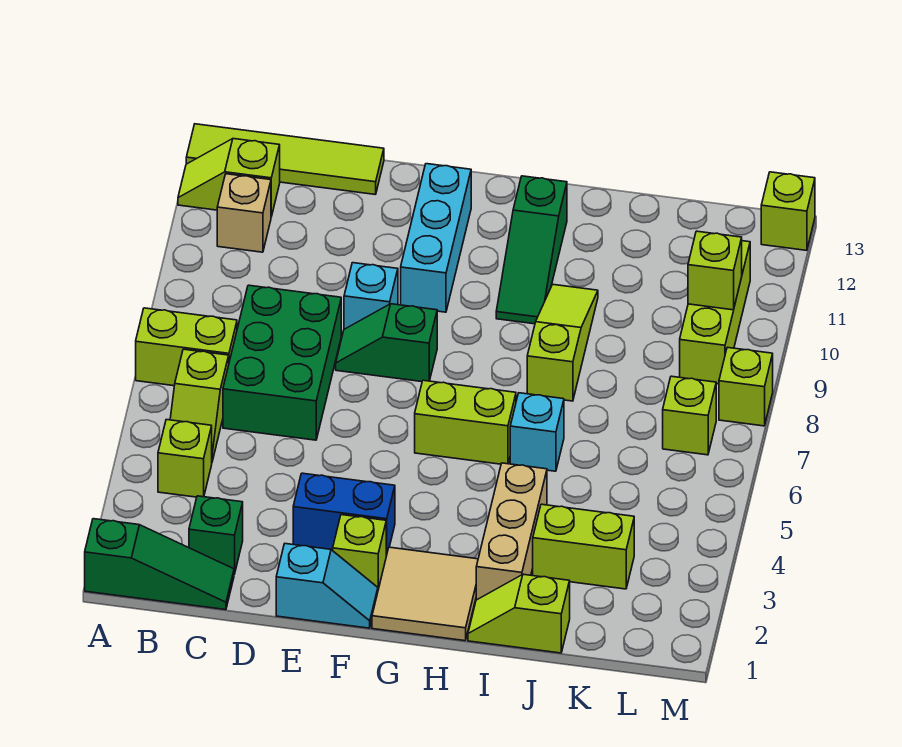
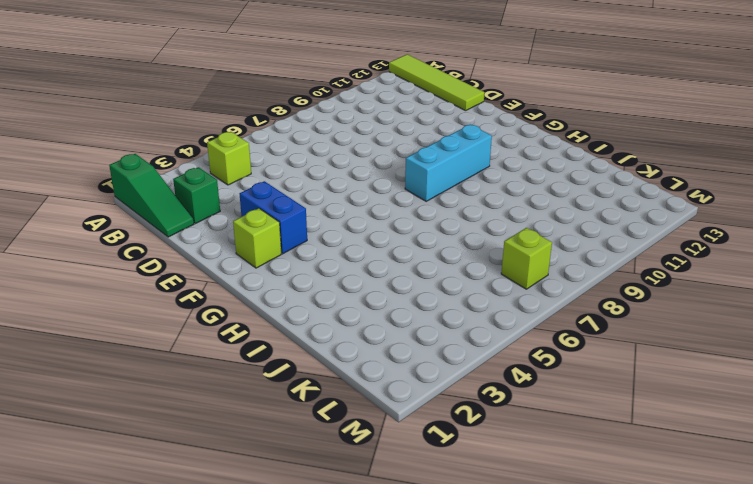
cyan 1x3 brick [405,125,492,201] -> cyan 1x3 brick moved to [401,164,471,312]
none -> lime 1x2 brick [136,308,237,386]
none -> lime 1x2 slope [178,139,280,217]
none -> lime 1x2 slope [170,349,229,461]

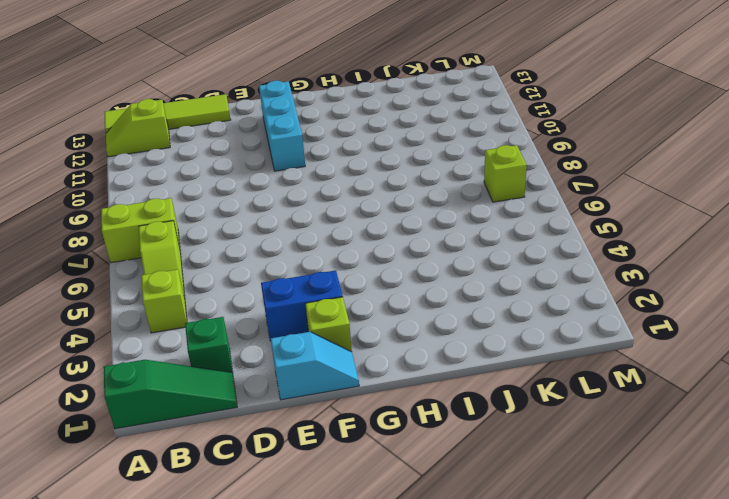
none -> tan 1x1 brick [217,174,271,252]
none -> green 2x3 brick [223,285,341,440]
none -> green 1x2 slope [336,304,437,382]

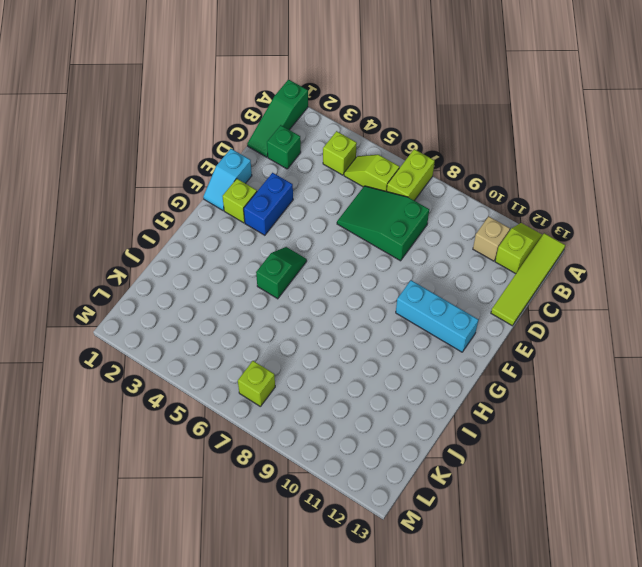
green 2x3 slope [337,186,429,261] -> green 2x3 brick [223,285,341,440]
green 1x2 slope [256,247,307,299] -> green 1x2 slope moved to [336,304,437,382]
none -> cyan 1x1 brick [344,263,398,329]
none -> tan 2x2 tile [372,547,478,641]
none -> lime 1x2 brick [415,380,516,464]

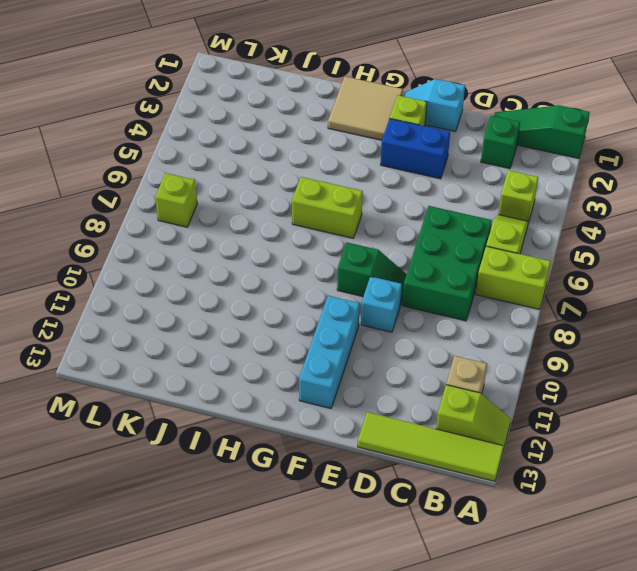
none -> green 1x3 slope [496,176,567,324]
none -> lime 1x2 slope [468,574,570,653]
none -> tan 1x3 brick [476,463,547,600]

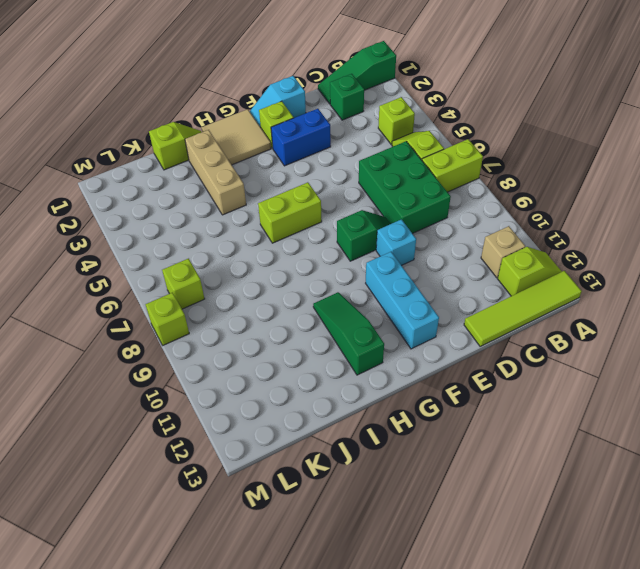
none -> cyan 1x1 brick [510,393,564,471]
none -> lime 1x3 slope [527,284,598,401]
none -> lime 1x2 brick [533,504,634,589]

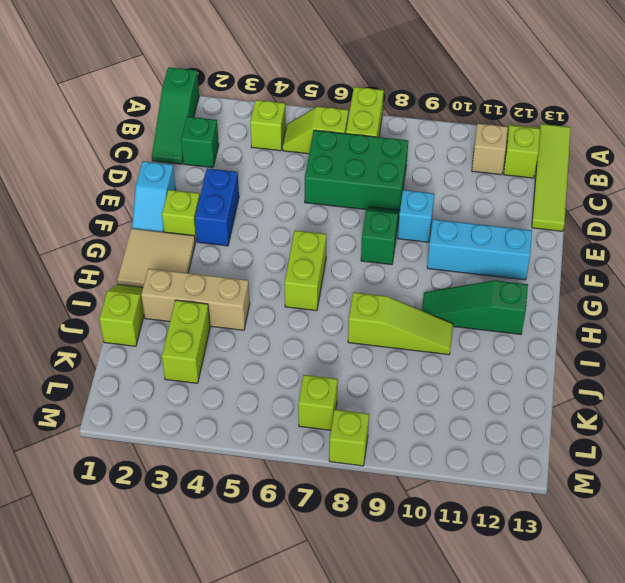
none -> cyan 1x1 brick [510,393,564,471]
none -> lime 1x3 brick [680,241,750,384]
none -> lime 1x1 brick [761,172,815,250]

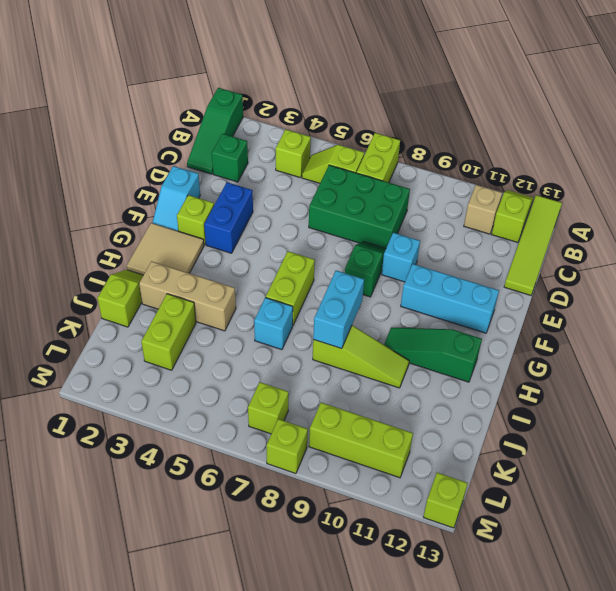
cyan 1x2 brick [313,271,364,349] -> none
none -> lime 1x1 brick [688,231,742,310]

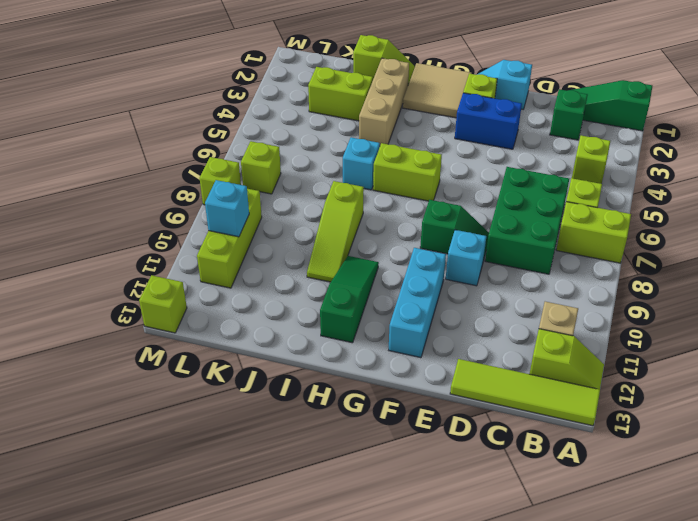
cyan 1x1 brick [205,180,249,237] -> lime 1x1 brick [688,231,742,310]

